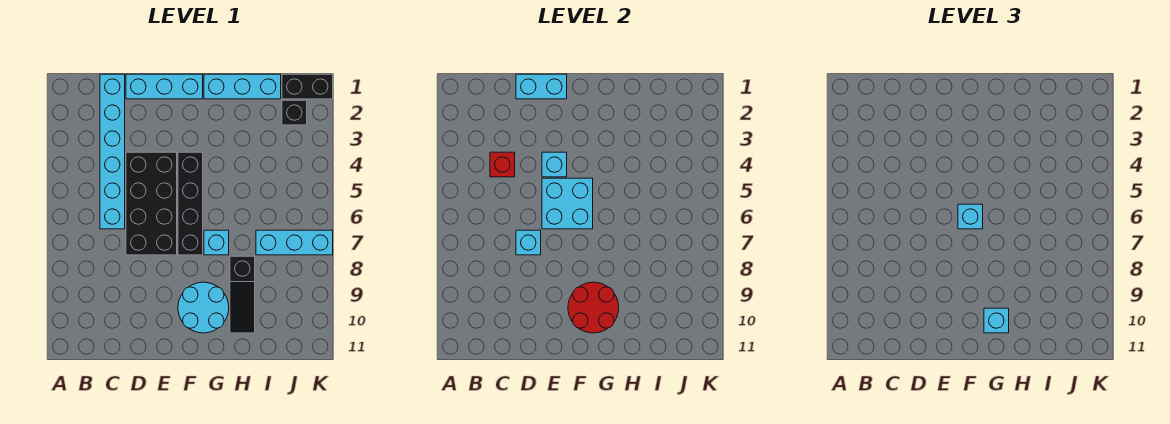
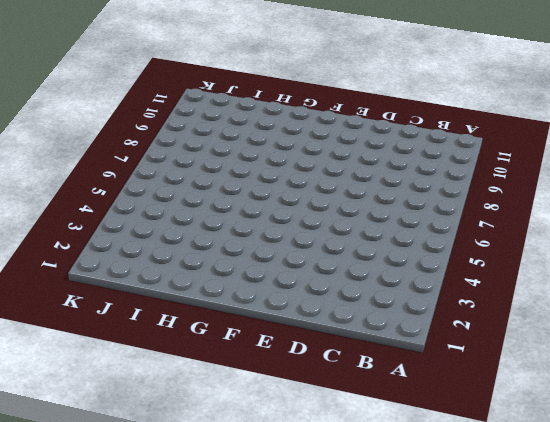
none -> cyan 1x6 brick [100,74,125,229]
none -> cyan 1x3 brick [126,74,203,99]
none -> black 2x4 brick [126,152,177,255]

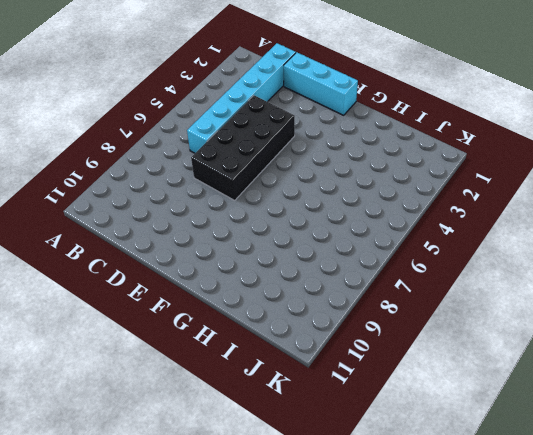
none -> black 1x4 brick [178,152,203,255]
none -> cyan 2x2 round brick [178,282,229,333]
none -> cyan 1x3 brick [204,74,281,99]

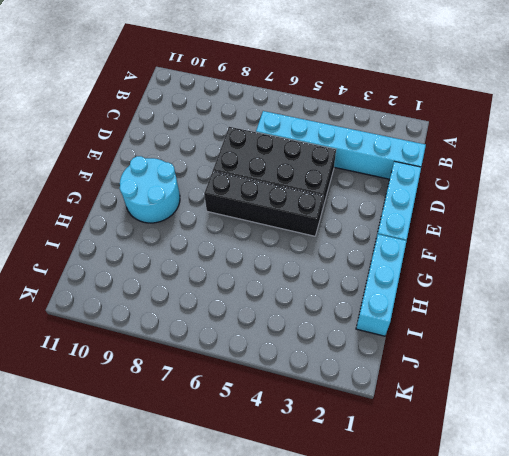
none -> cyan 1x1 brick [204,230,229,255]
none -> black 1x3 slope [230,256,255,333]
none -> cyan 1x3 brick [256,230,333,255]

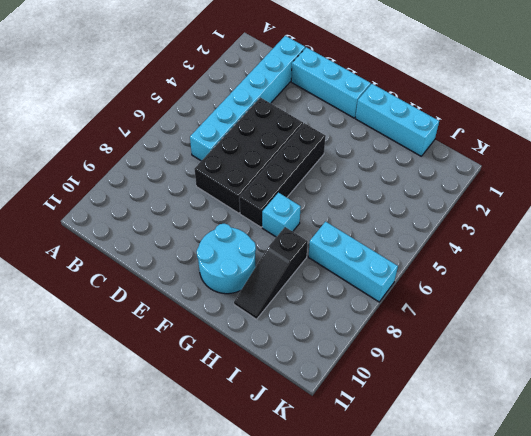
none -> black 1x2 brick [282,74,333,99]
none -> black 1x1 brick [282,100,307,125]
none -> red 1x1 brick [490,152,515,177]

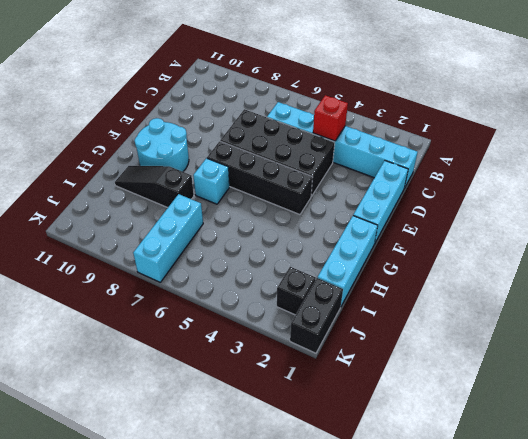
none -> cyan 1x2 brick [516,74,567,99]
none -> cyan 1x1 brick [516,230,541,255]
none -> cyan 1x1 brick [542,152,567,177]

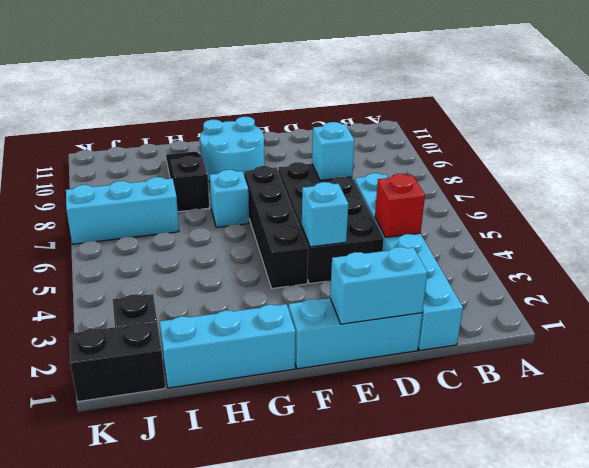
none -> cyan 2x2 brick [542,178,593,229]
none -> red 2x2 round brick [568,282,619,333]
none -> cyan 1x1 brick [958,204,983,229]

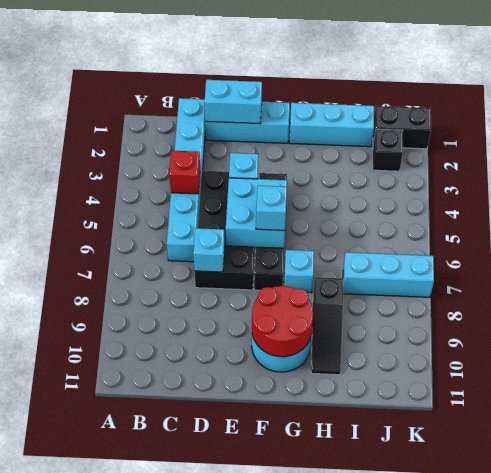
none -> cyan 1x1 brick [984,308,1009,333]

